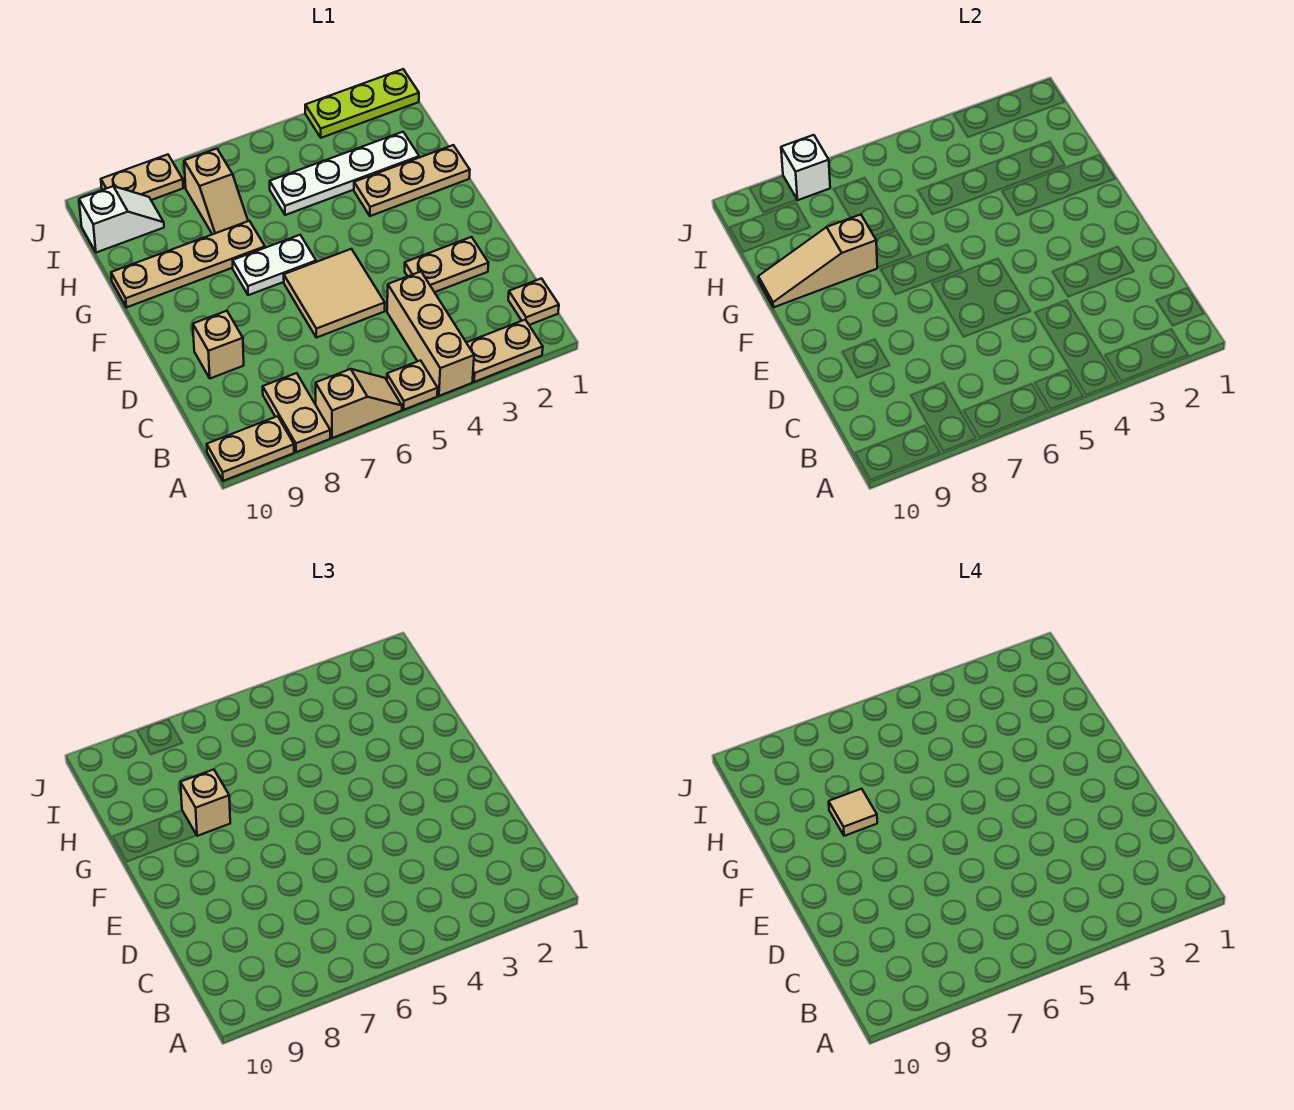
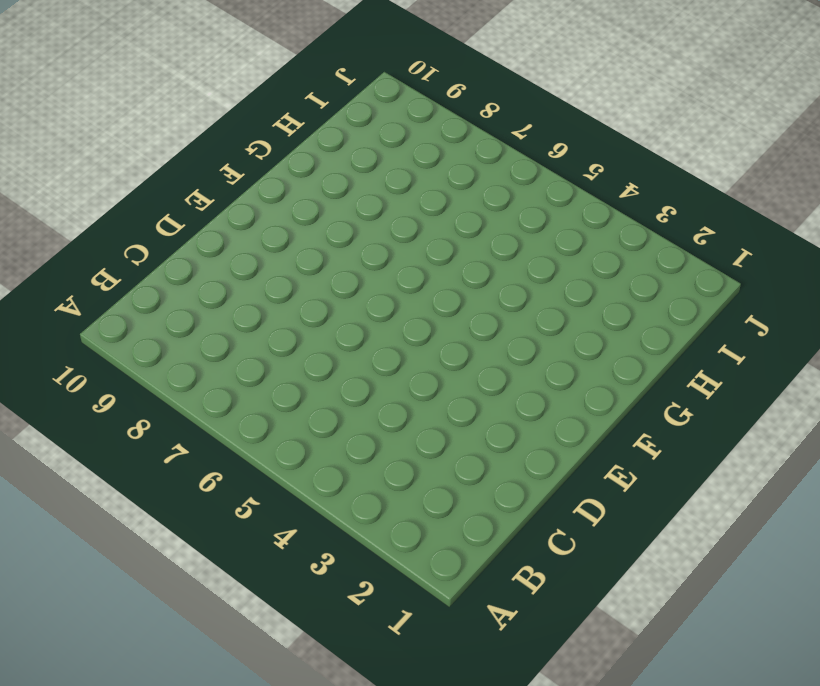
none -> tan 1x2 plate [466,320,543,382]
none -> tan 1x3 brick [387,272,474,396]
none -> tan 1x1 plate [387,360,438,410]

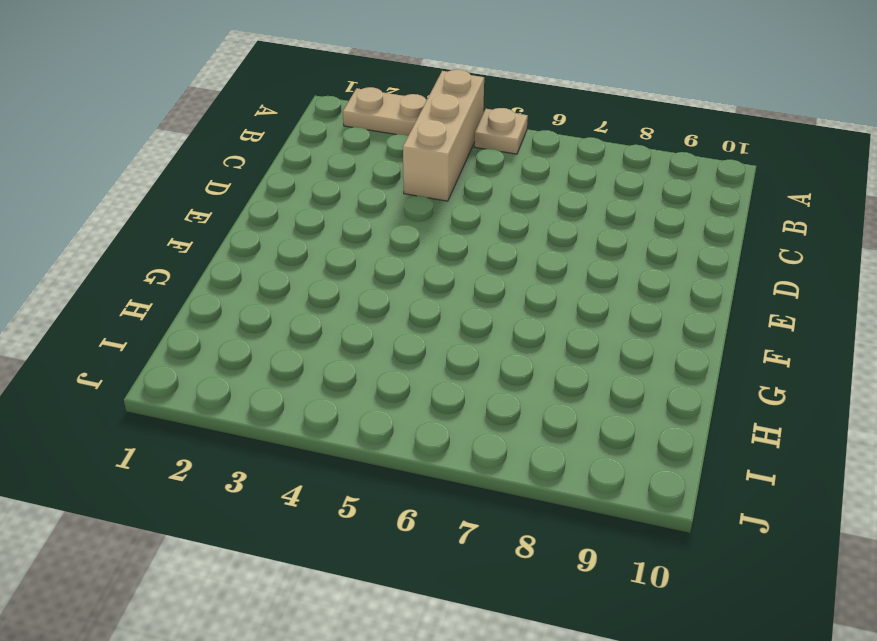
none -> tan 1x2 slope [316,369,402,438]
none -> tan 1x2 plate [263,373,330,452]
none -> tan 1x2 plate [207,416,294,481]

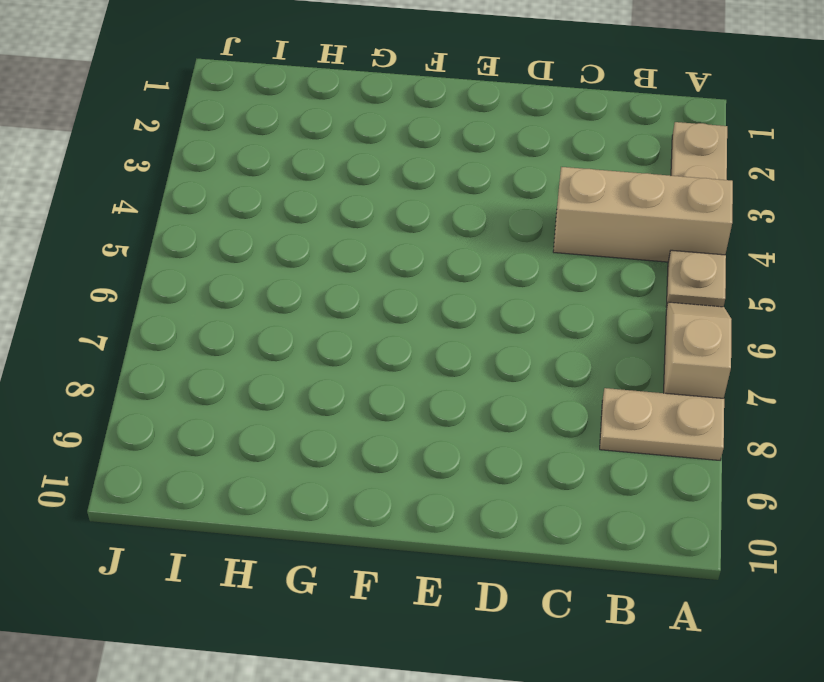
none -> tan 1x2 plate [207,416,294,481]
none -> tan 1x1 plate [508,278,559,325]
none -> tan 1x2 plate [405,237,488,292]

